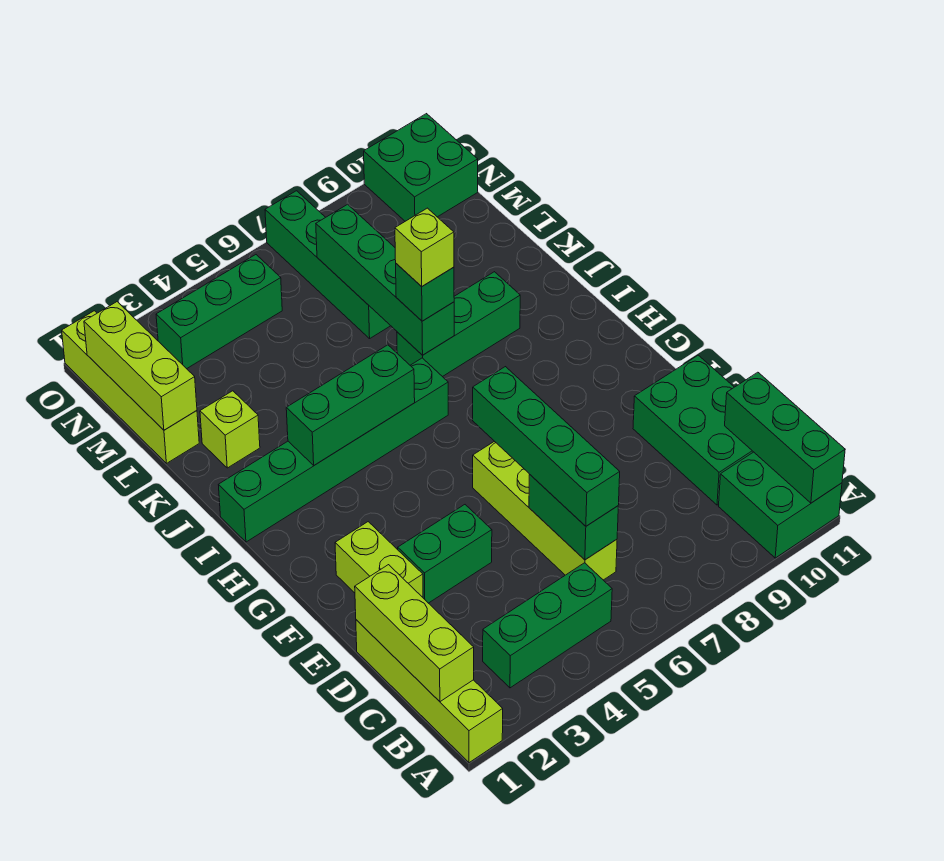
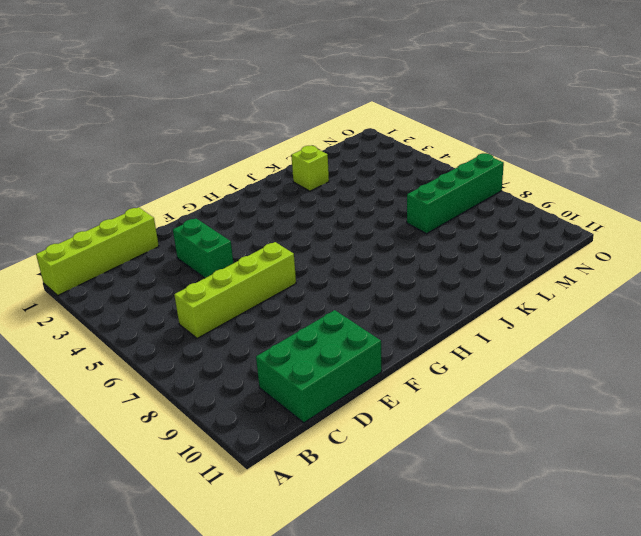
none -> green 2x2 brick [719,452,842,558]
none -> green 1x3 brick [483,563,612,688]
none -> lime 1x2 brick [335,522,423,597]

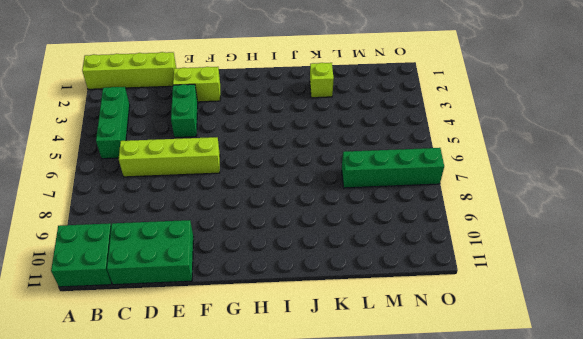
none -> green 1x6 brick [219,358,448,542]
none -> green 1x3 brick [397,272,520,377]
none -> lime 1x4 brick [62,311,199,463]

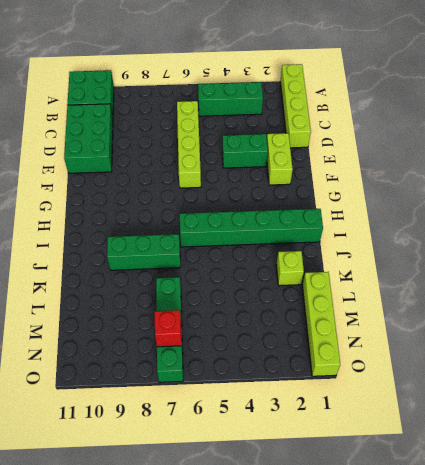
red 1x1 brick [155,310,182,347] -> none
none -> green 1x3 brick [156,255,282,369]
none -> green 2x2 brick [364,114,478,221]
none -> green 1x3 brick [725,372,845,503]

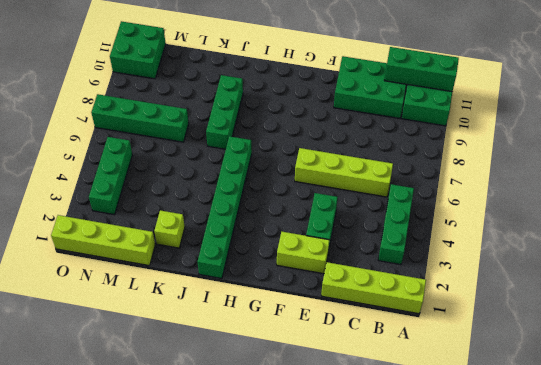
none -> lime 1x3 brick [355,565,474,702]
none -> green 1x2 brick [529,475,618,560]
none -> green 1x3 brick [286,345,415,465]

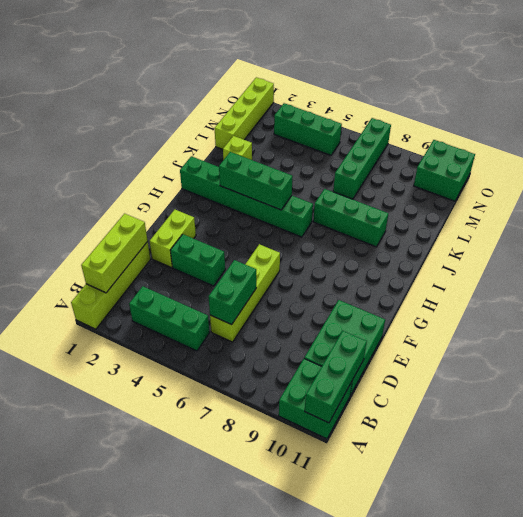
none -> green 1x4 brick [316,204,454,355]
none -> lime 1x3 brick [84,302,197,430]
none -> green 1x4 brick [473,367,620,526]

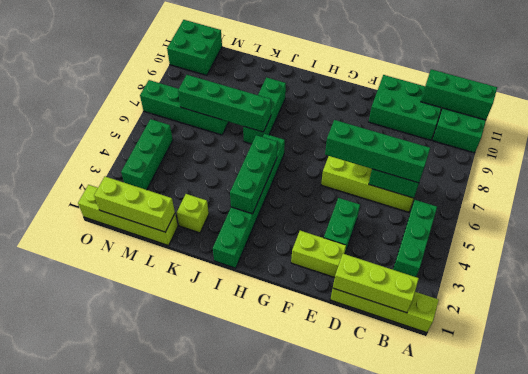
none -> green 1x1 brick [396,264,454,321]
none -> lime 1x1 brick [395,208,454,286]

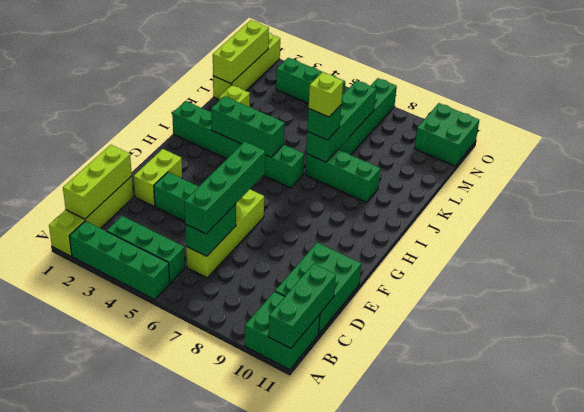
green 1x4 brick [69,221,170,300] -> none

